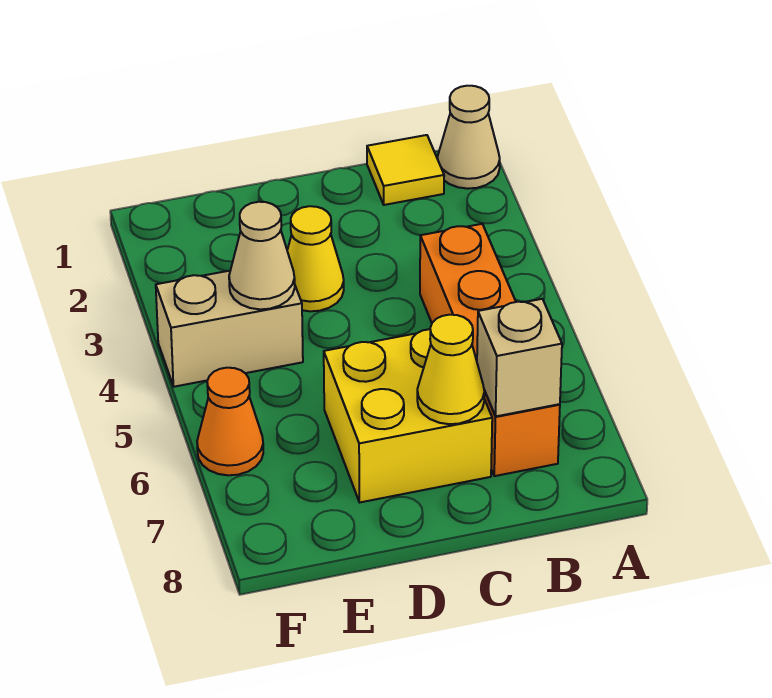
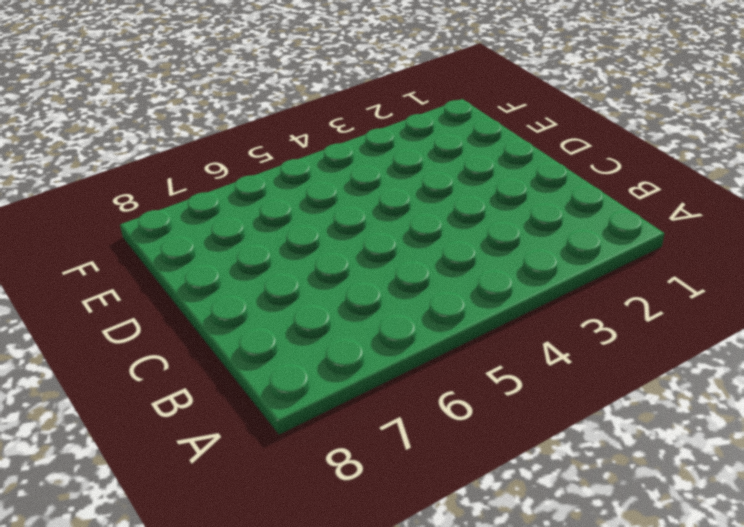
none -> tan 1x1 cone [437,86,500,189]
none -> yellow 1x1 tile [367,135,444,205]

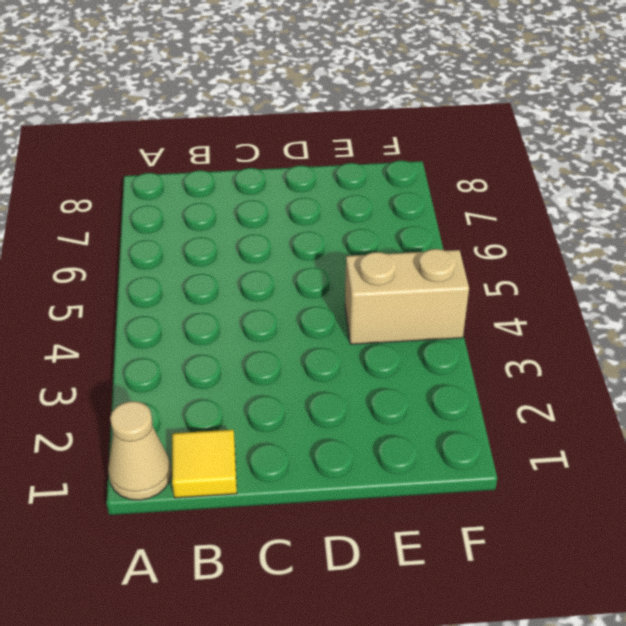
none -> orange 1x4 brick [420,224,560,476]
none -> yellow 2x2 brick [324,329,492,502]

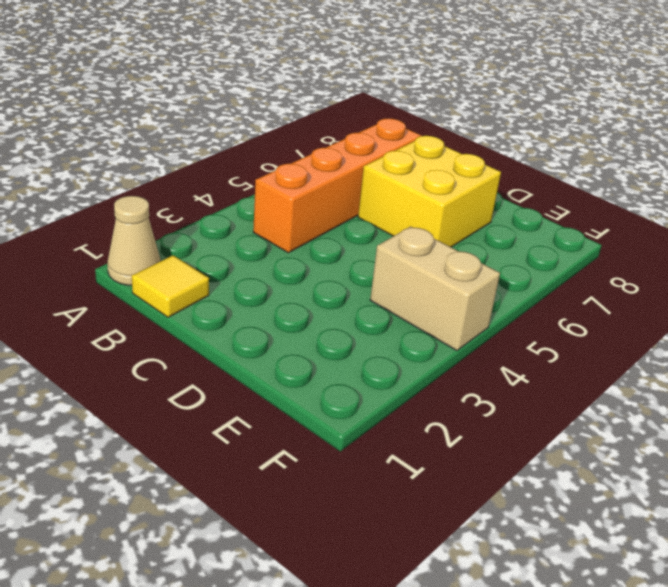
none -> yellow 1x1 cone [287,206,344,311]
none -> orange 1x1 cone [197,368,263,475]

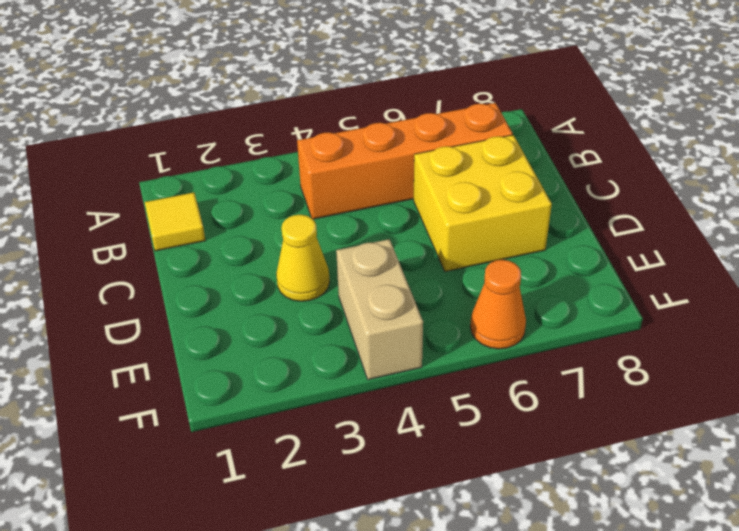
none -> tan 1x1 cone [437,86,500,189]
none -> tan 1x1 brick [477,299,562,416]

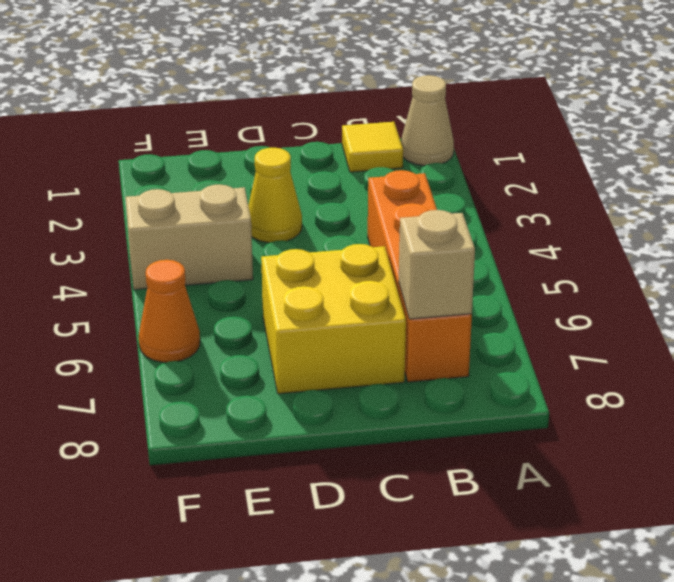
none -> yellow 1x1 cone [417,315,484,424]
none -> tan 1x1 cone [229,202,295,309]

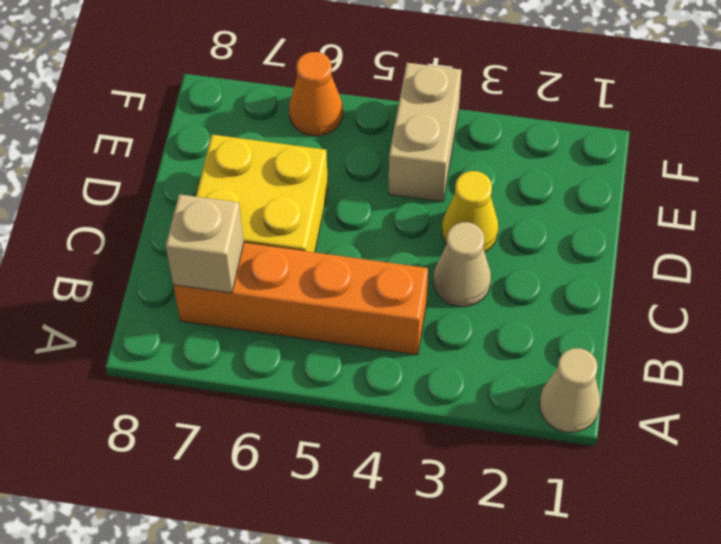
tan 1x1 cone [434,222,491,307] -> tan 1x1 cone moved to [229,202,295,309]
none -> yellow 1x1 tile [367,135,444,205]
none -> yellow 1x1 cone [417,315,484,424]

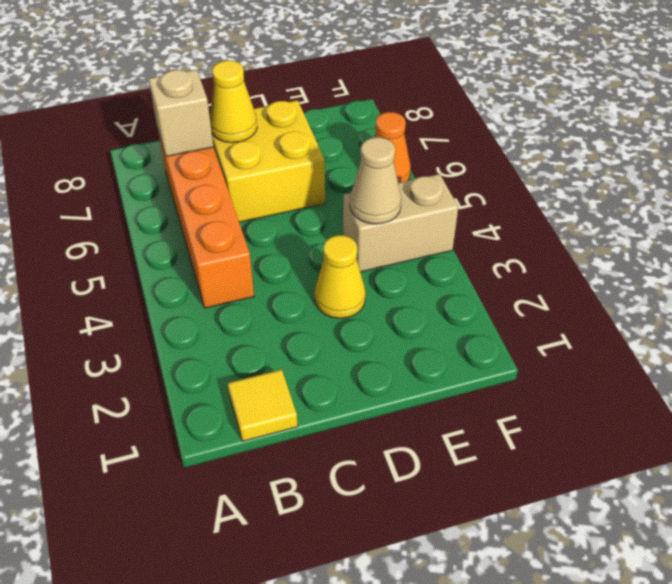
none -> tan 1x1 cone [437,86,500,189]

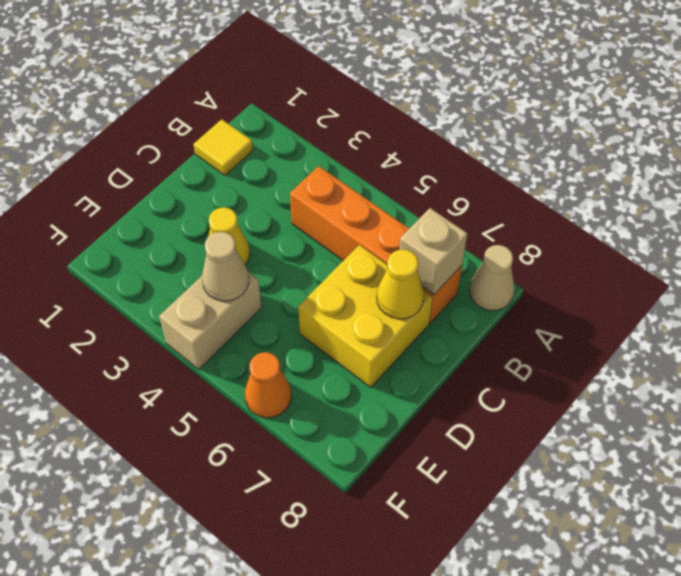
tan 1x1 cone [469,245,515,311] -> tan 1x1 cone moved to [437,86,500,189]

